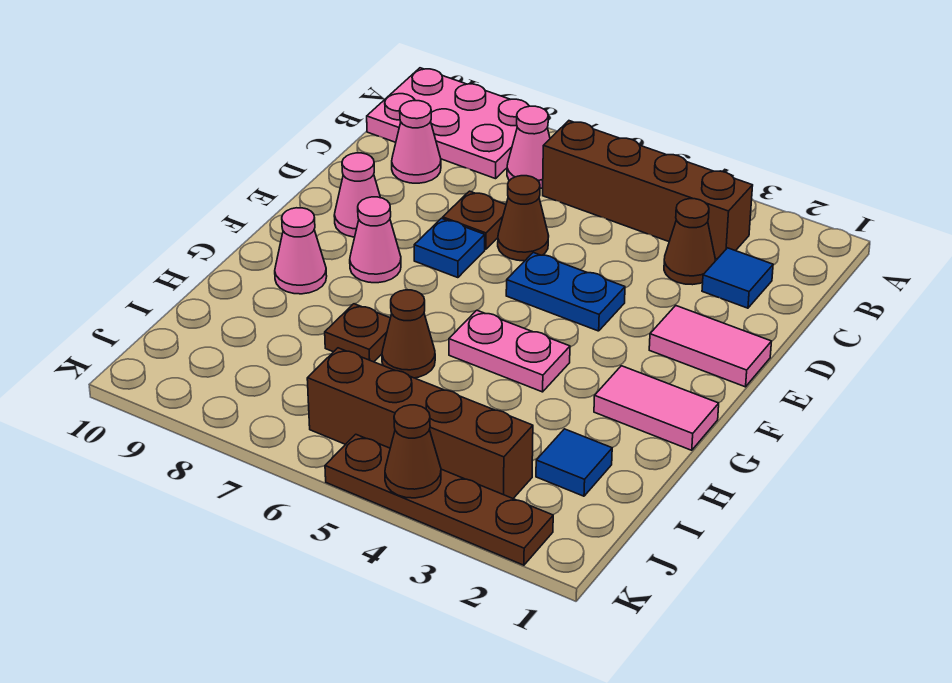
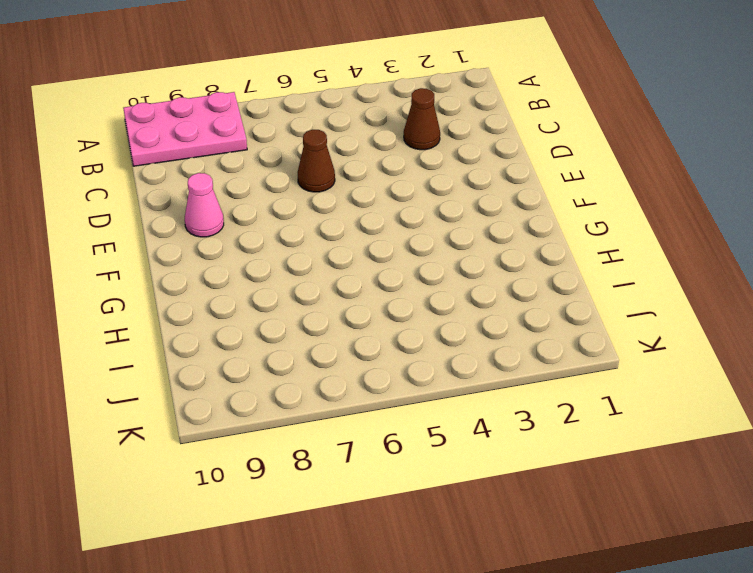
none -> brown 1x4 brick [543,121,753,259]
none -> pink 1x1 cone [507,106,550,188]
none -> blue 1x1 tile [702,248,773,308]

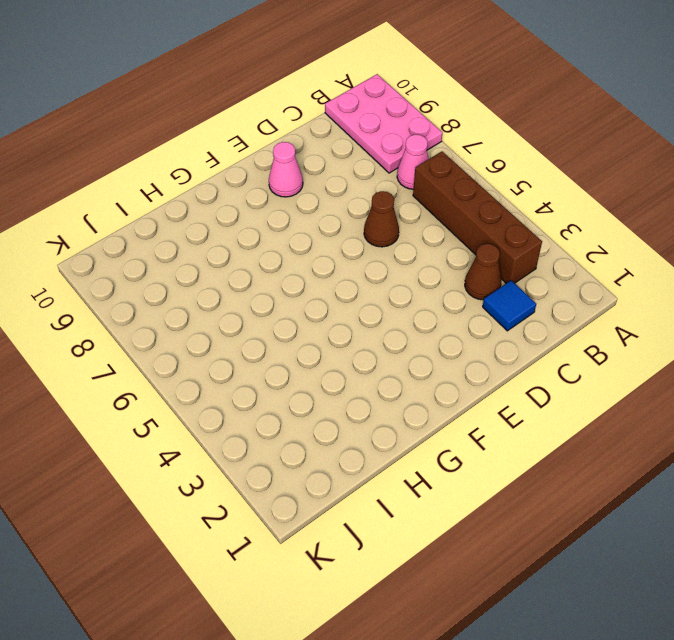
none -> pink 1x1 cone [392,101,441,183]
none -> brown 1x1 plate [443,191,506,249]
none -> pink 1x2 tile [649,306,772,387]

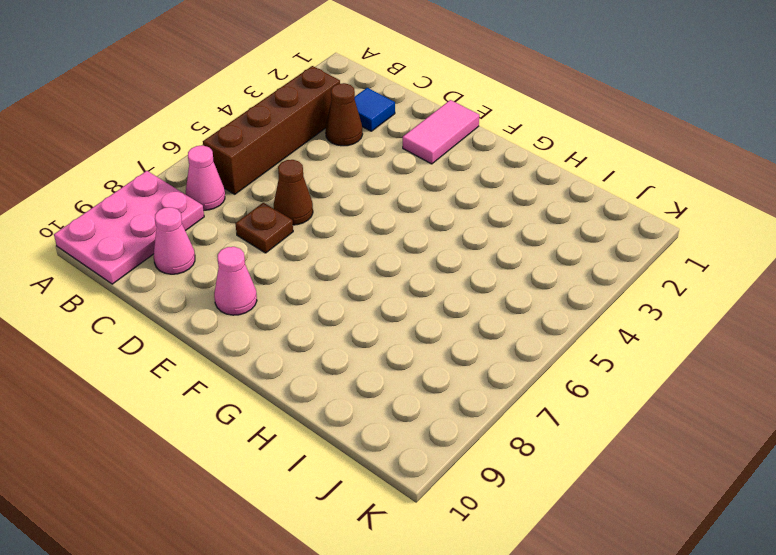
none -> blue 1x2 plate [506,253,625,331]
none -> blue 1x1 plate [414,218,485,278]
none -> pink 1x1 cone [350,197,401,283]

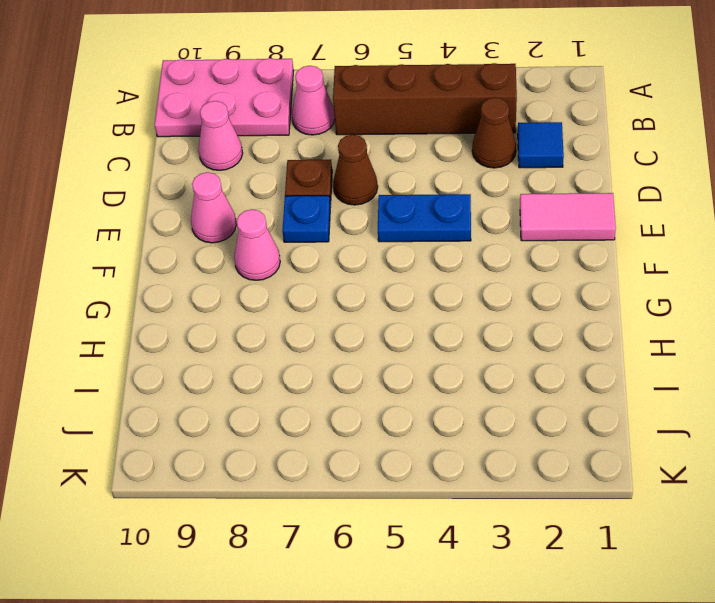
none -> pink 1x2 tile [594,366,719,450]
none -> pink 1x2 plate [449,310,570,392]
none -> pink 1x1 cone [275,208,327,294]

